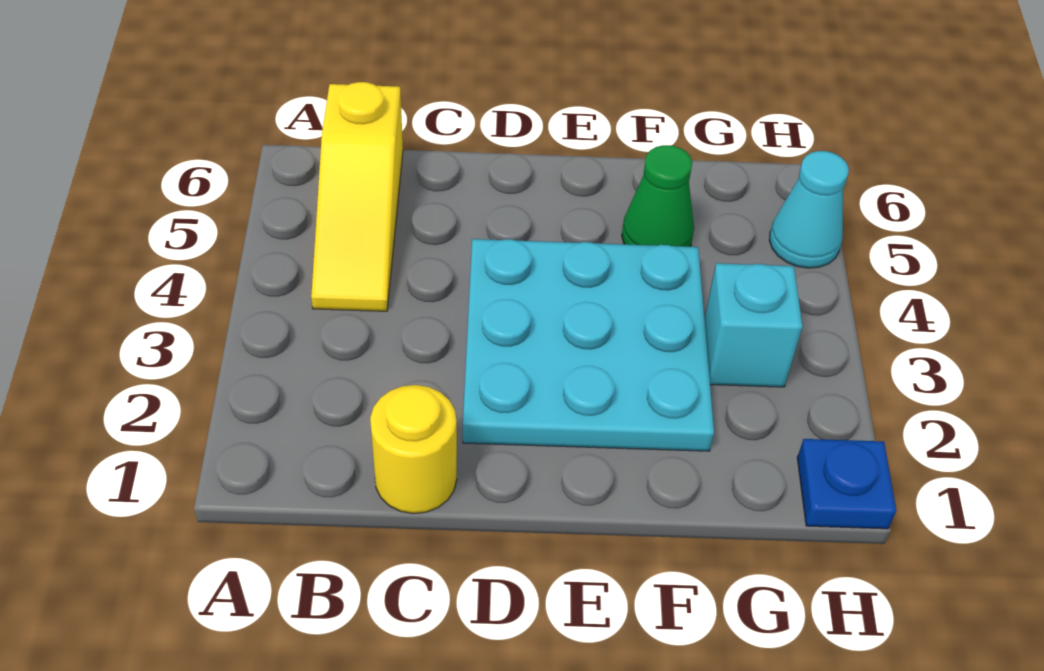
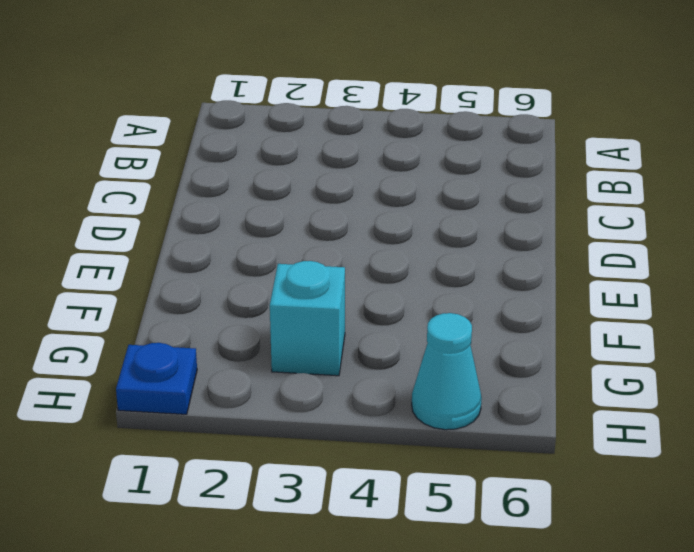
none -> yellow 1x3 slope [311,82,403,311]
none -> yellow 1x1 round brick [370,385,457,514]

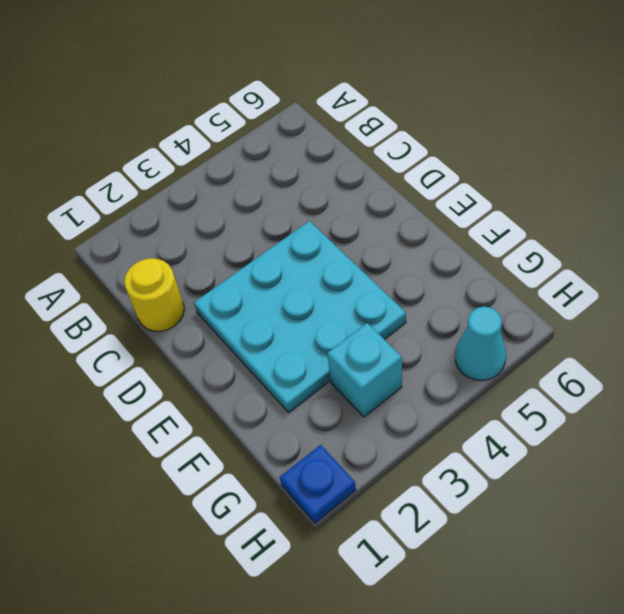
none -> yellow 1x3 slope [311,82,403,311]
none -> green 1x1 cone [622,145,694,247]

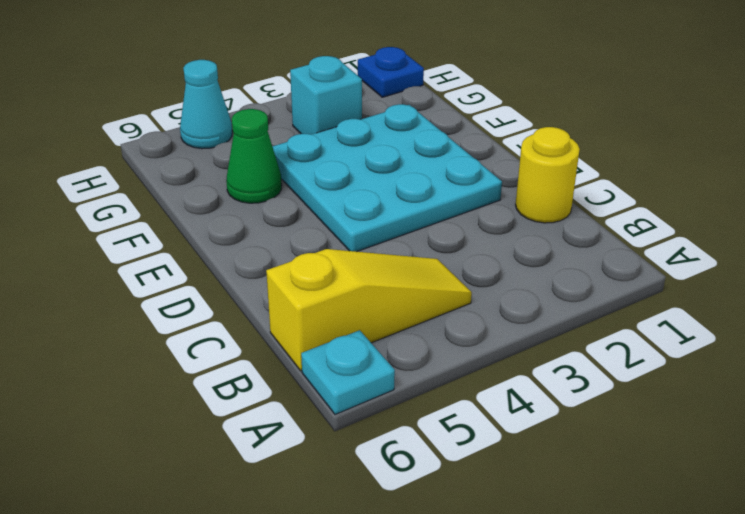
cyan 1x1 plate [301,330,395,415] -> none

